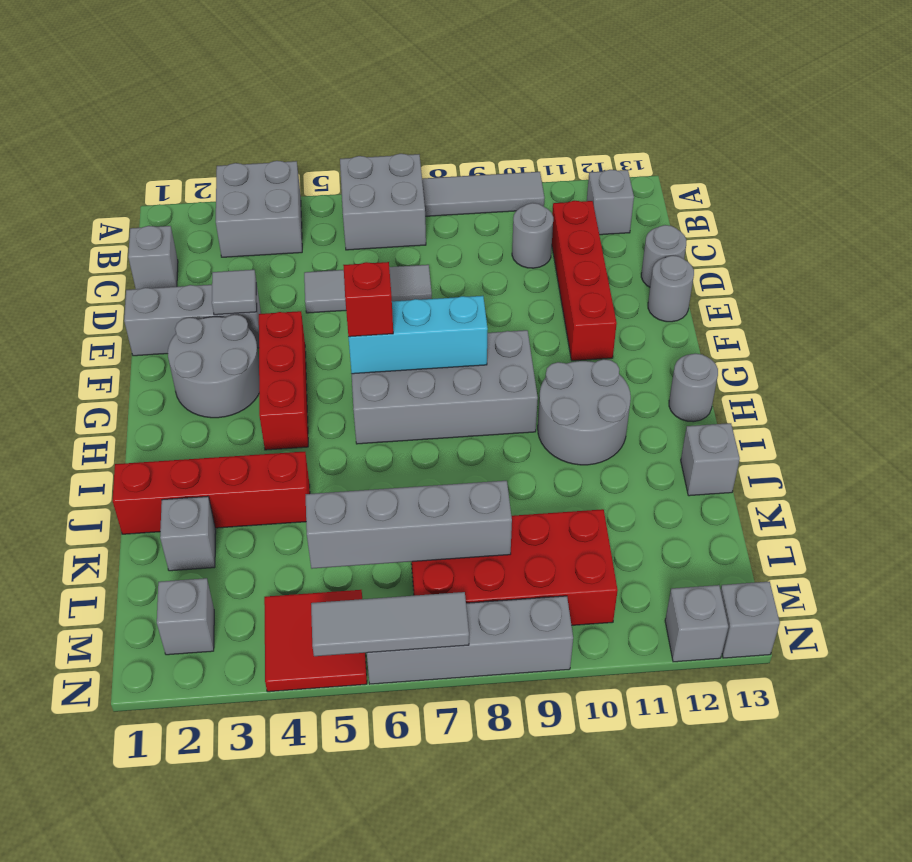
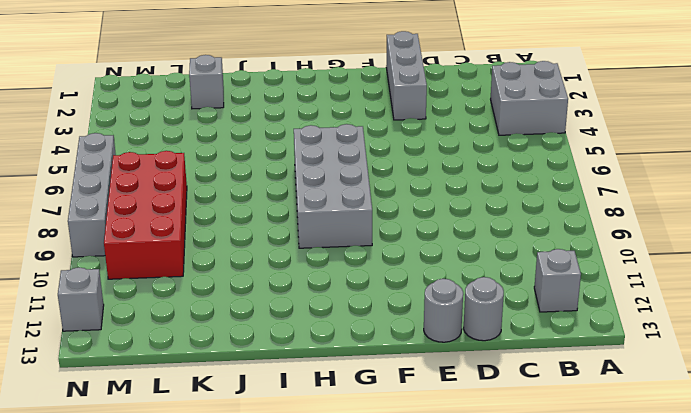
none -> grey 2x2 brick [340,154,426,250]
none -> grey 1x3 tile [422,172,544,216]
none -> grey 1x1 brick [128,226,178,289]
none -> grey 1x1 round brick [512,203,553,268]

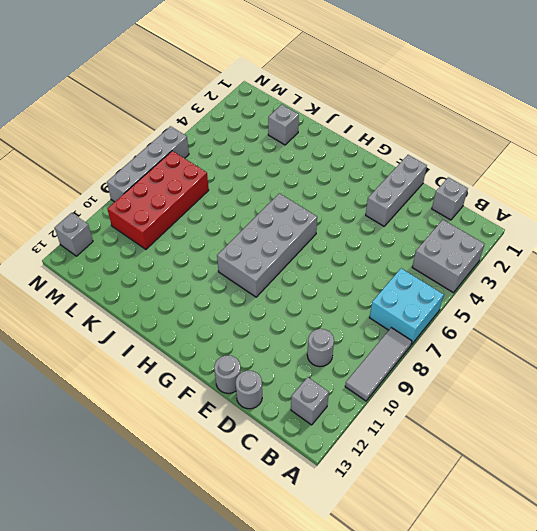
cyan 2x2 brick [370,268,444,345] -> grey 2x2 brick [340,154,426,250]
none -> red 1x4 brick [552,201,617,361]
none -> grey 1x3 tile [304,265,432,313]
none -> grey 2x2 round brick [168,315,259,418]
none -> red 1x3 brick [259,311,308,450]

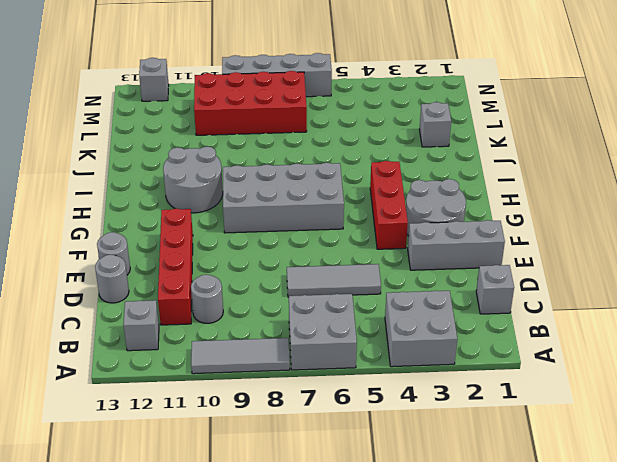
none -> grey 1x1 round brick [669,354,718,422]
none -> red 1x4 brick [113,452,310,534]
none -> grey 1x1 brick [681,423,740,496]
none -> grey 1x1 brick [157,578,214,655]

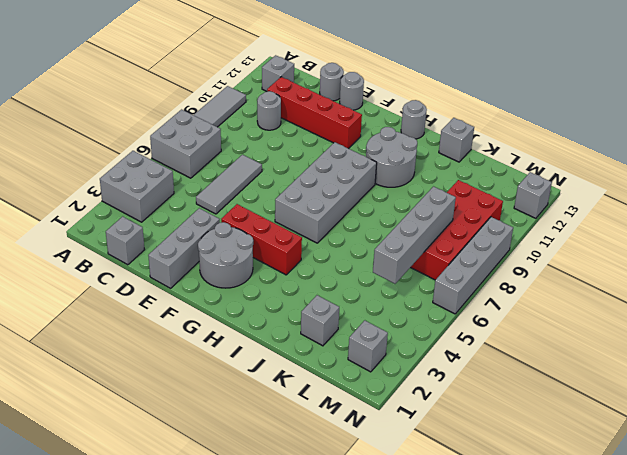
none -> red 1x4 brick [113,452,310,534]
none -> red 2x2 tile [264,590,367,692]
none -> grey 1x1 brick [721,582,780,658]
none -> grey 1x1 tile [212,270,257,315]

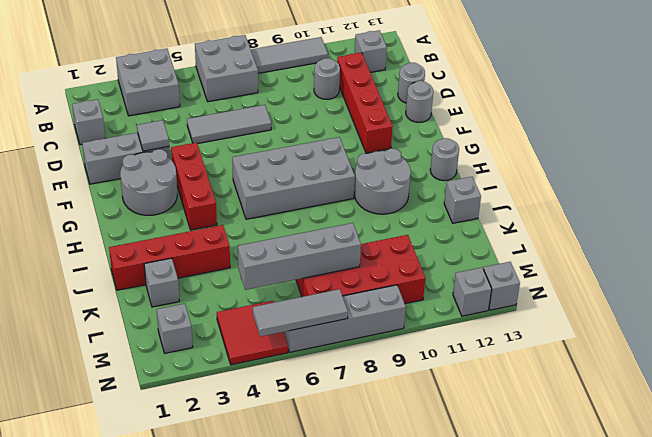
none -> cyan 1x3 brick [348,296,488,374]
none -> red 1x1 brick [343,262,393,337]

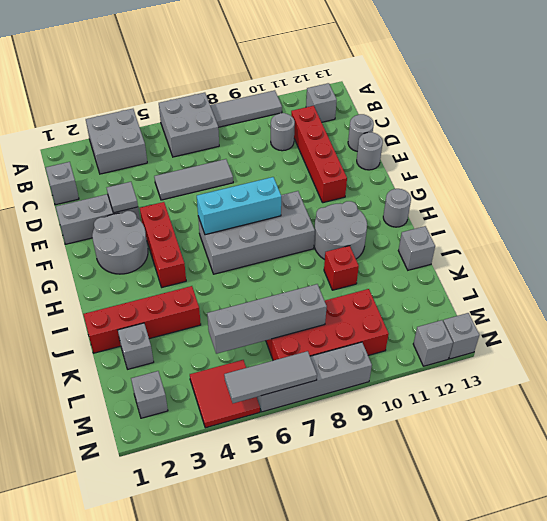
red 1x1 brick [324,246,359,290] -> red 1x1 brick moved to [343,262,393,337]

